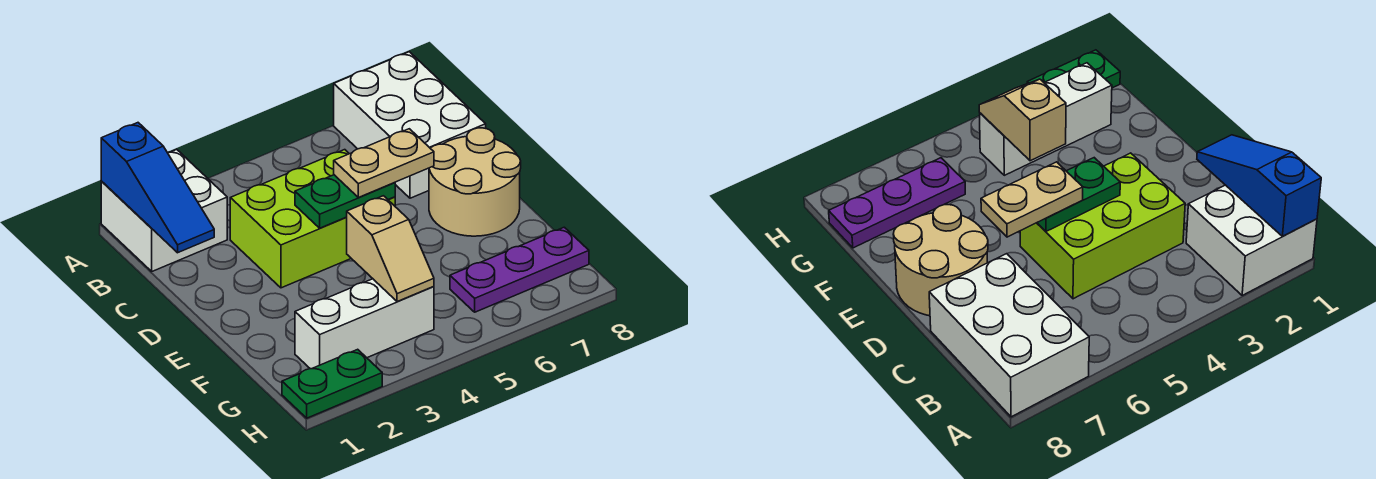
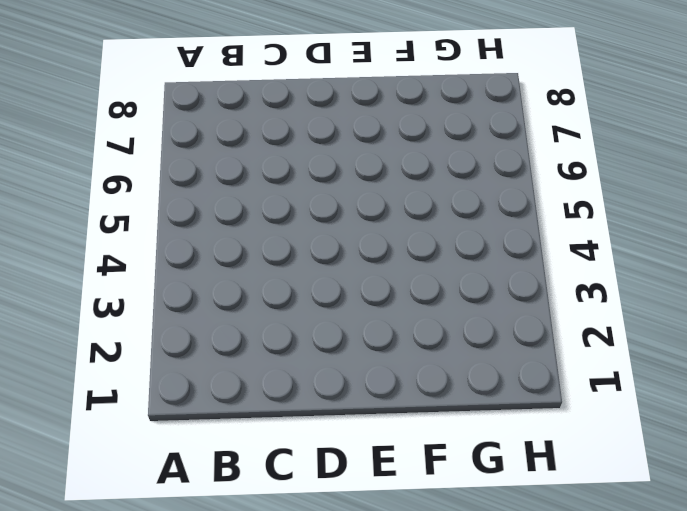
none -> white 2x2 brick [101,150,227,271]
none -> white 2x3 brick [334,52,486,198]

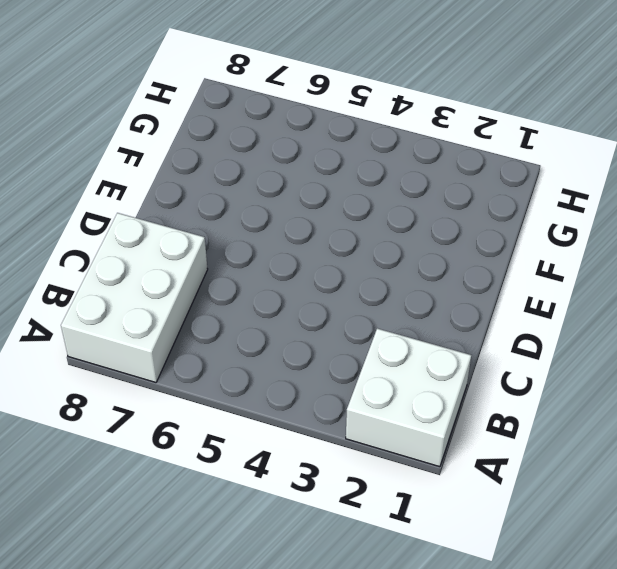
none -> lime 2x3 brick [230,150,395,288]
none -> tan 2x2 round brick [429,128,521,236]

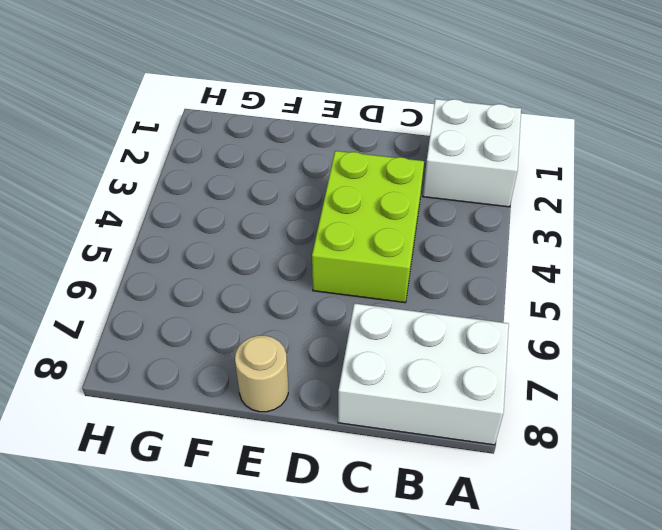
tan 1x1 round brick [235,336,288,412] -> tan 2x2 round brick [429,128,521,236]
none -> white 1x3 brick [295,279,434,369]
none -> purple 1x3 plate [450,227,589,312]

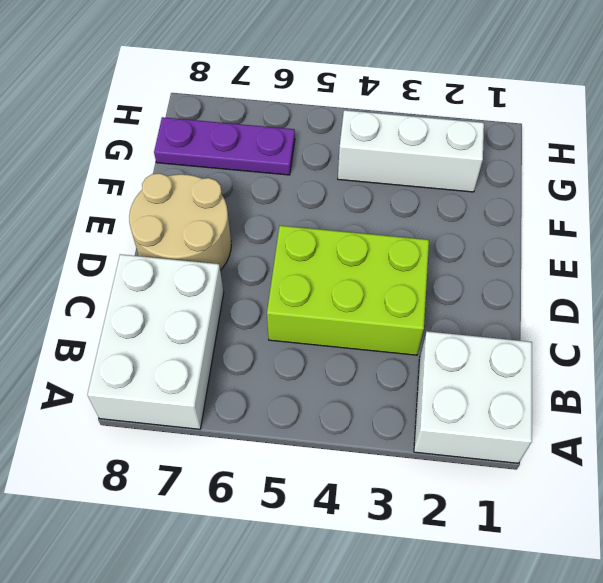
none -> green 1x2 plate [282,349,382,418]
none -> blue 1x3 slope [101,123,214,253]

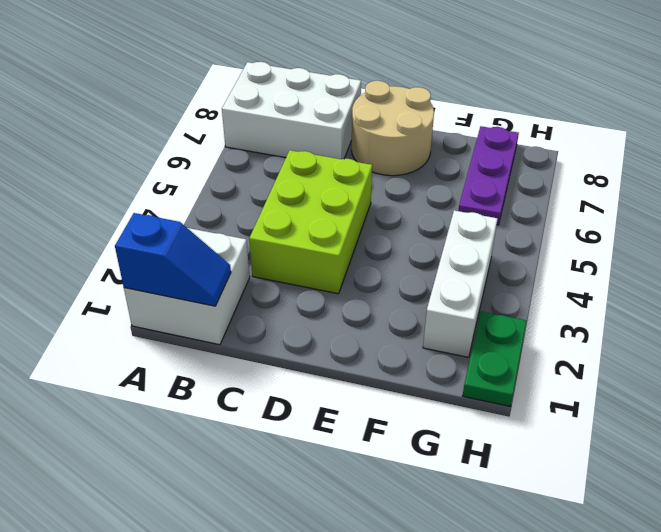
blue 1x2 slope [115,213,231,306] -> blue 1x3 slope [101,123,214,253]
none -> green 1x2 plate [295,175,395,228]
none -> tan 1x2 slope [347,196,434,302]

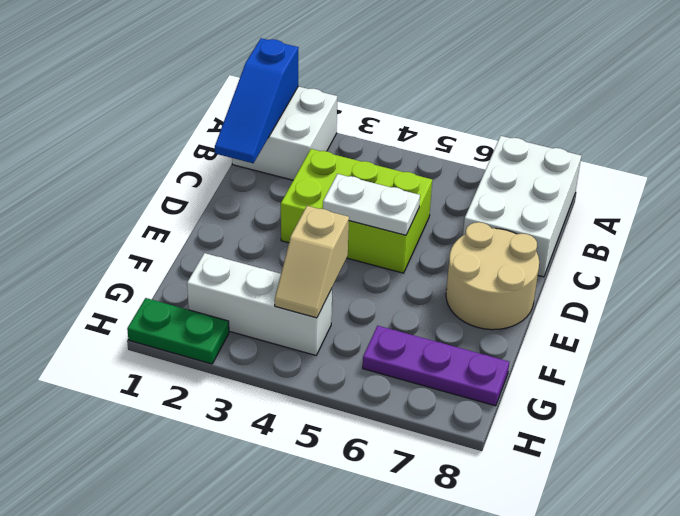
white 1x2 plate [323,174,420,235] -> green 1x2 plate [295,175,395,228]
none -> tan 1x2 plate [334,129,434,197]

